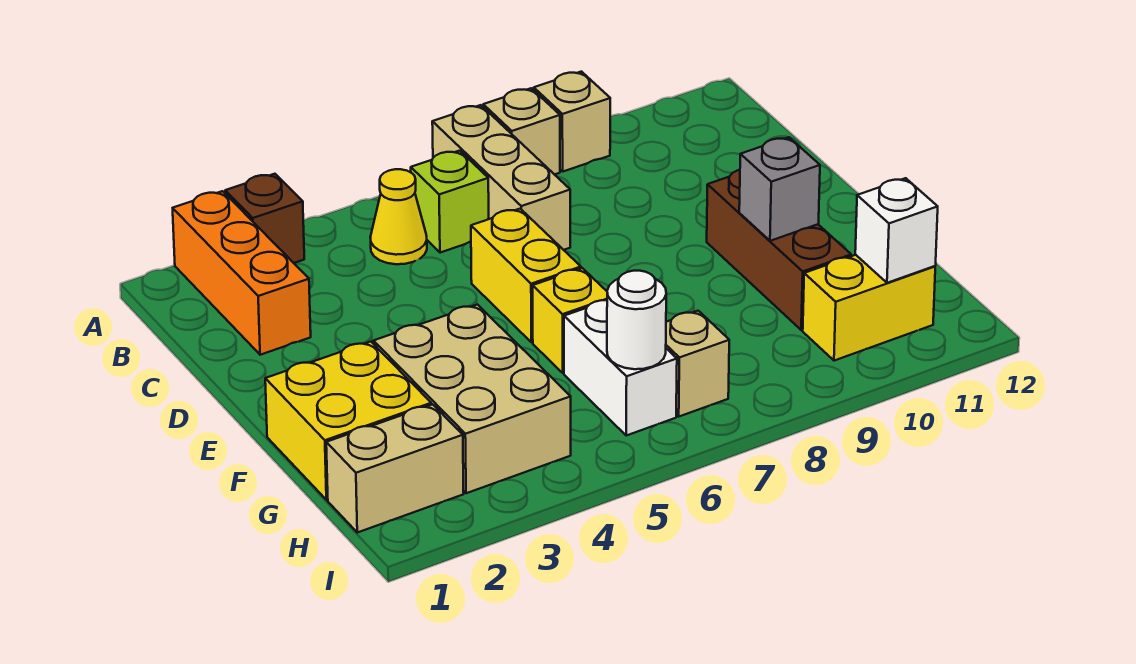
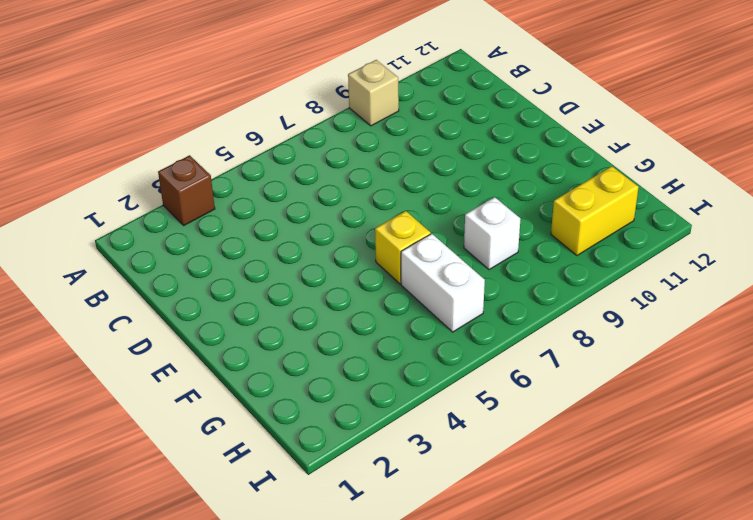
white 1x1 brick [464,197,520,270] -> white 1x1 brick moved to [855,178,938,283]
none -> orange 1x3 brick [173,191,311,355]
none -> tan 1x3 brick [432,105,570,250]
none -> tan 1x1 brick [483,88,560,175]

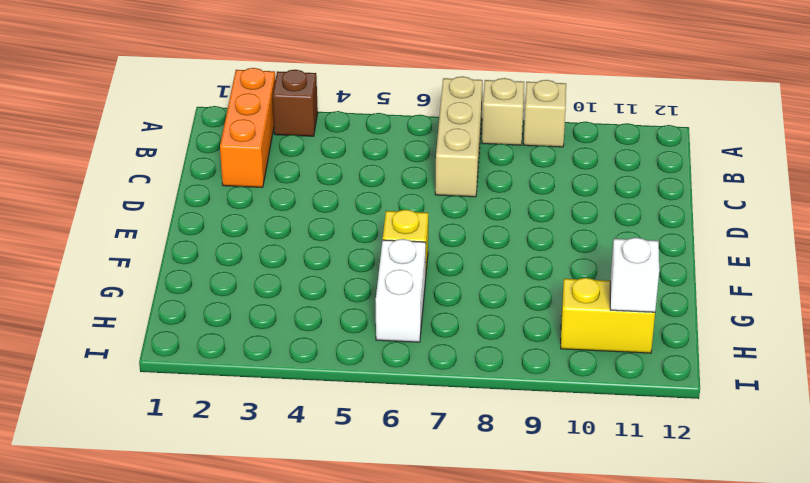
none -> yellow 1x1 cone [370,169,427,264]
none -> lime 1x1 brick [411,151,489,253]
none -> yellow 1x2 brick [471,209,581,342]

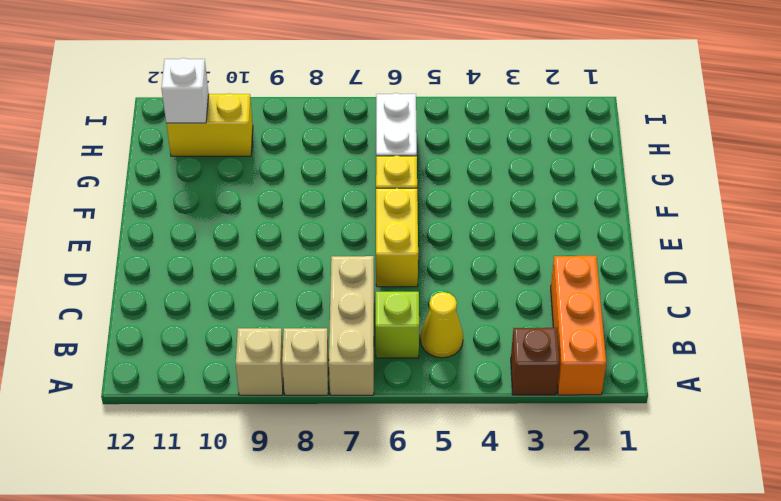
none -> brown 1x3 brick [707,170,851,330]
none -> yellow 2x2 brick [265,342,431,500]
none -> tan 2x3 brick [373,305,571,493]

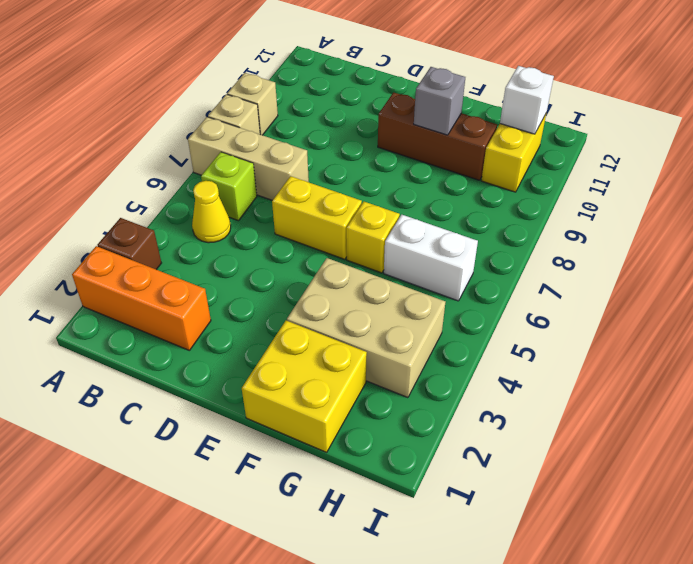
none -> tan 1x2 brick [326,404,464,533]
none -> tan 1x1 brick [666,311,729,416]
none -> white 1x1 round brick [607,271,666,369]

